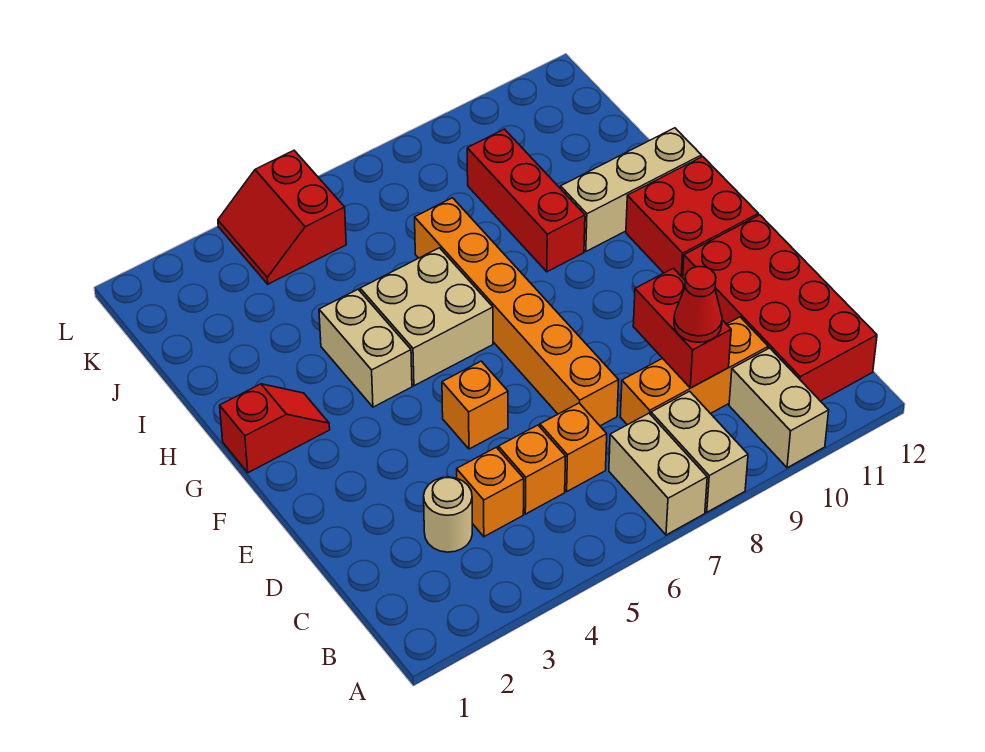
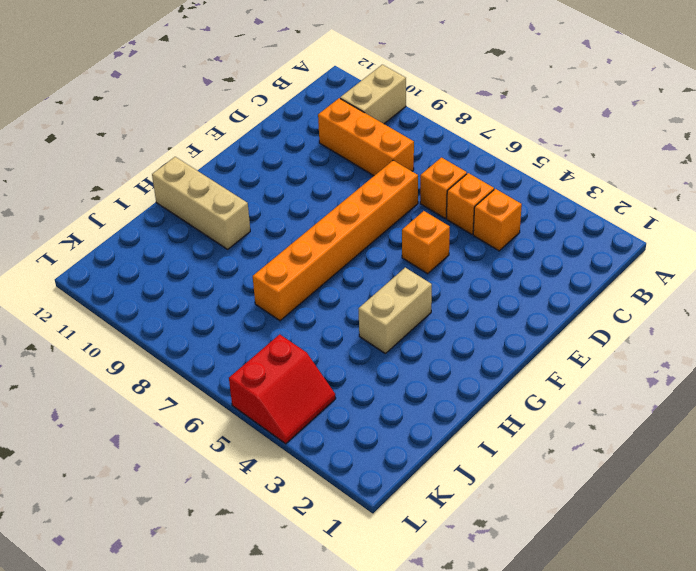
none -> tan 1x2 brick [609,413,707,535]
none -> tan 1x2 brick [651,391,748,512]
none -> red 2x4 brick [683,215,877,401]

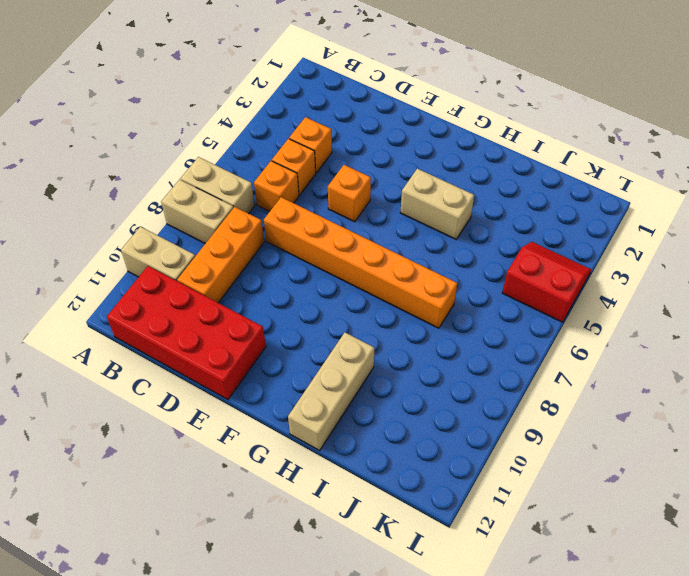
none -> tan 1x1 round brick [424,477,472,552]
none -> red 2x2 brick [626,157,758,278]
none -> red 1x2 slope [220,384,330,473]

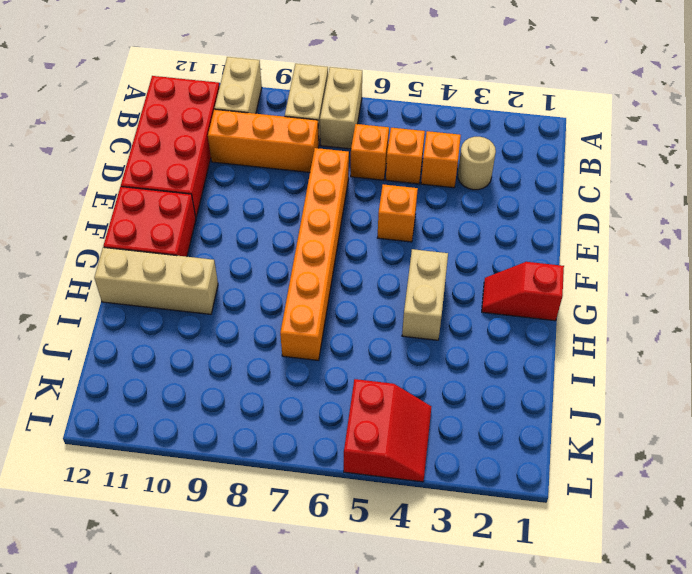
none -> tan 2x2 brick [360,248,493,386]
none -> red 1x3 brick [467,129,585,272]
none -> red 1x2 brick [633,268,731,388]

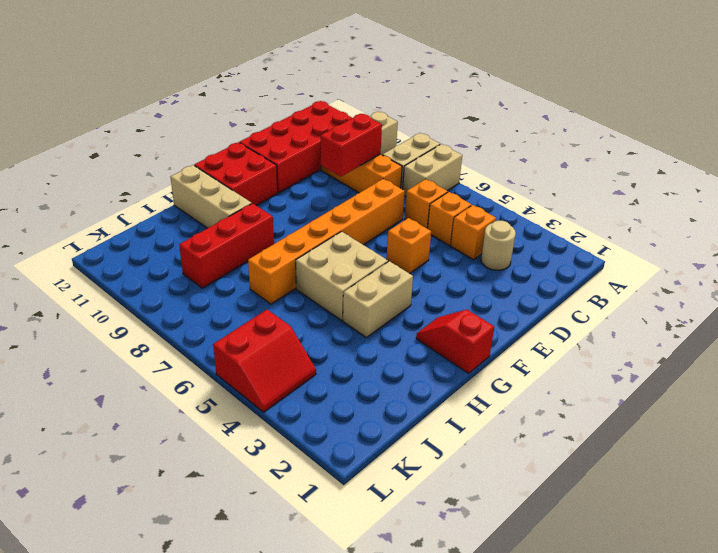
none -> red 1x1 cone [674,267,722,342]

